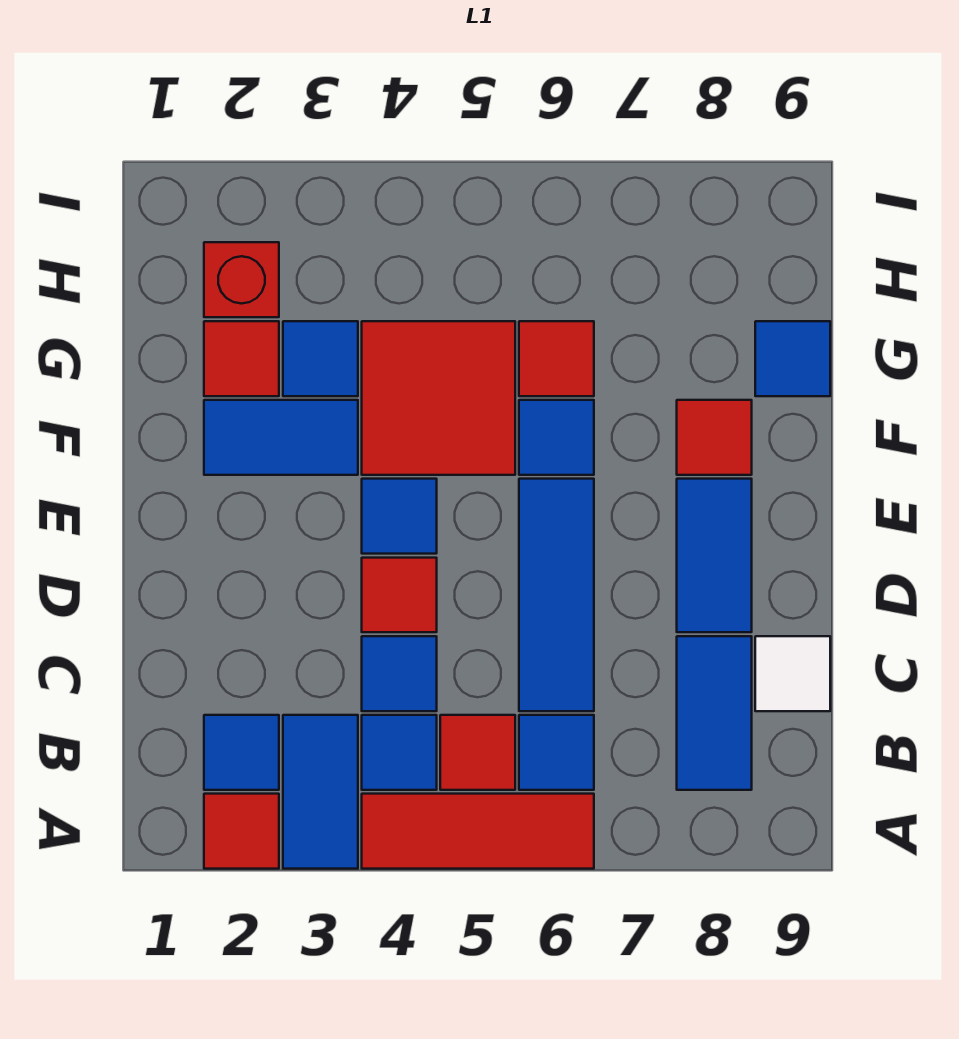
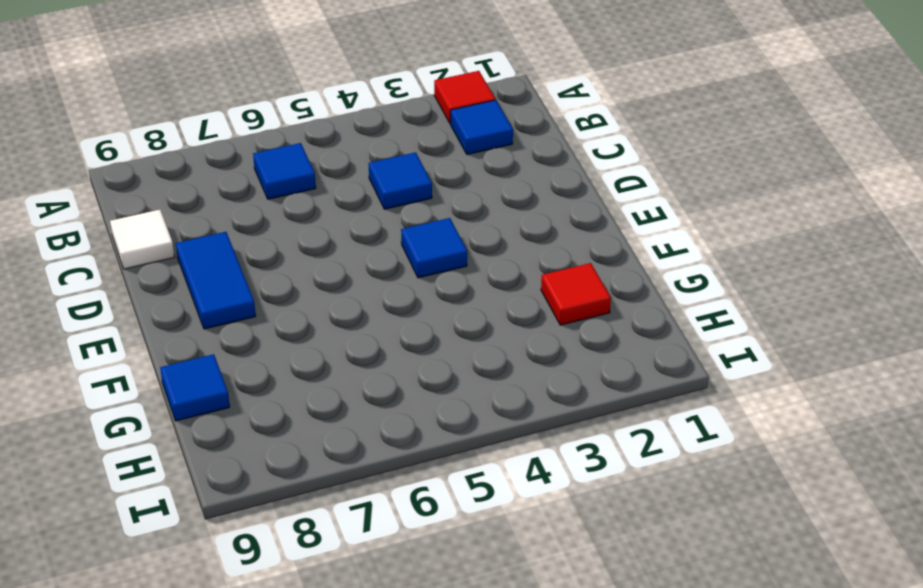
none -> blue 1x2 tile [283,715,358,869]
none -> red 1x3 tile [362,794,594,869]
none -> blue 1x1 tile [362,715,437,790]

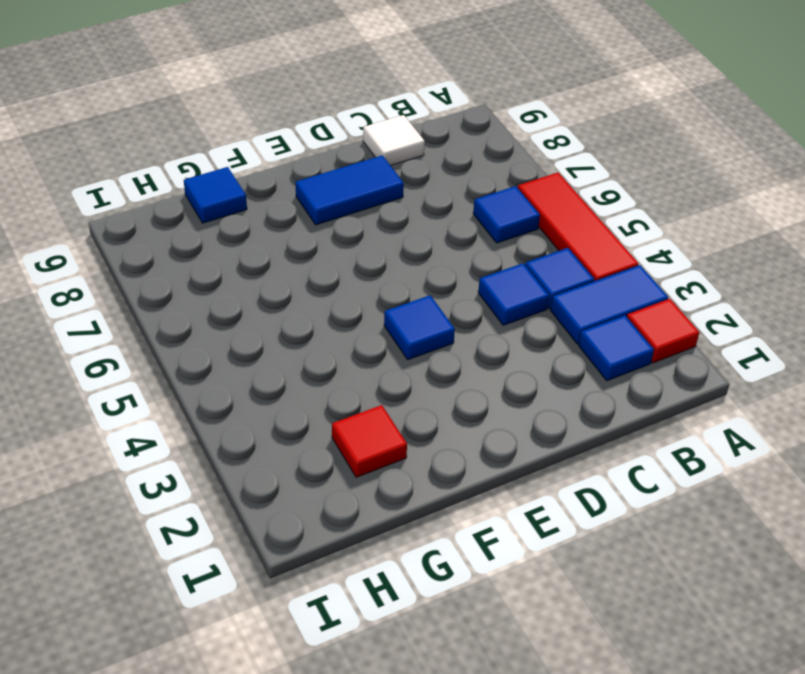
none -> red 1x1 tile [440,715,515,790]
none -> blue 1x2 tile [677,636,752,790]
none -> blue 1x3 tile [519,479,594,711]

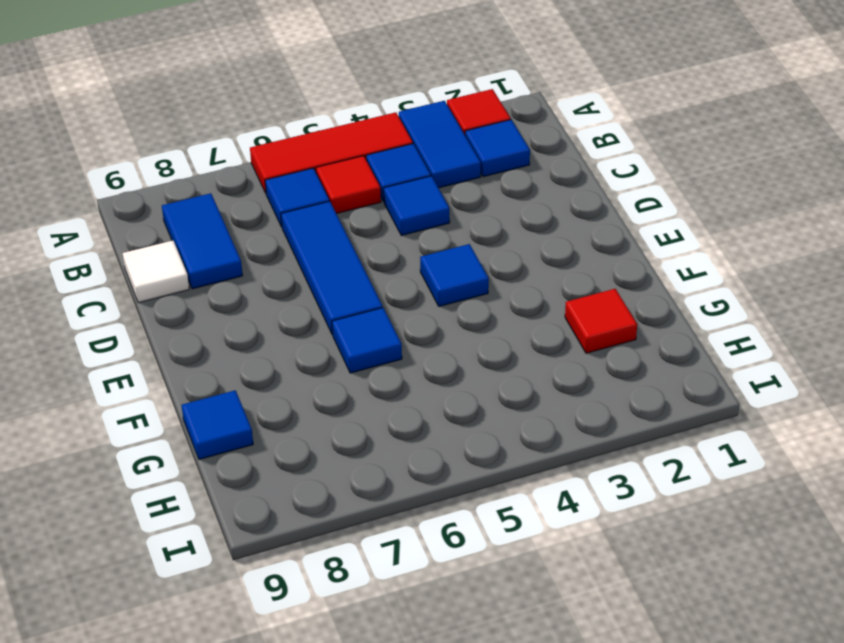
none -> red 1x1 tile [362,558,437,632]
none -> blue 1x2 tile [677,479,752,632]
none -> blue 1x2 tile [204,400,358,475]

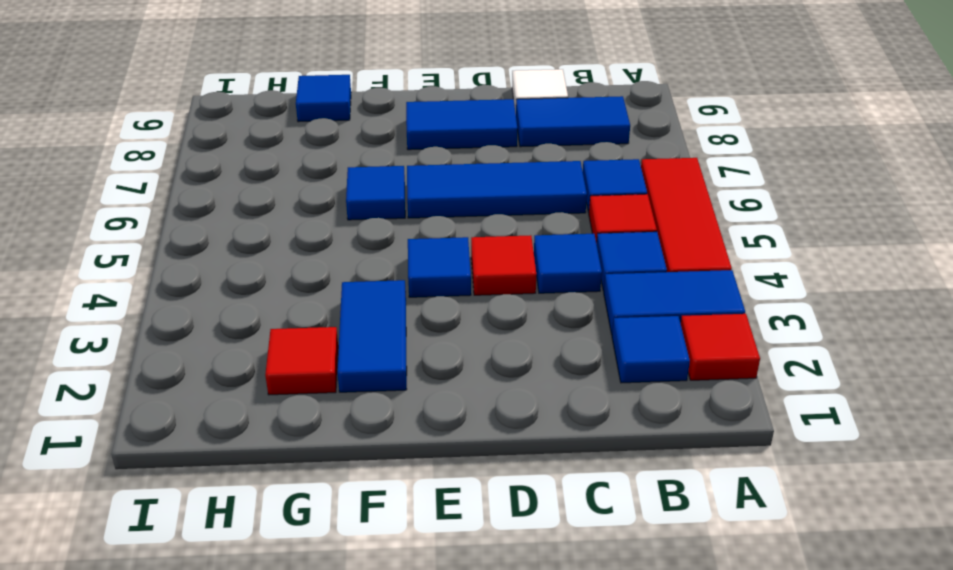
none -> red 2x2 tile [362,321,515,475]
none -> red 1x1 tile [677,400,752,475]
none -> blue 1x1 tile [283,321,358,396]

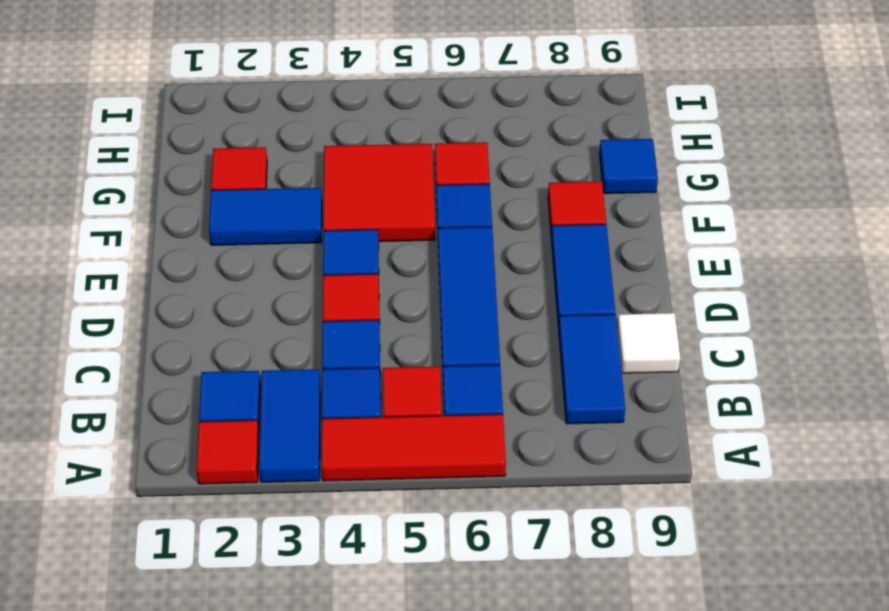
none -> blue 1x1 tile [283,321,358,396]
none -> red 1x1 brick [204,242,279,317]

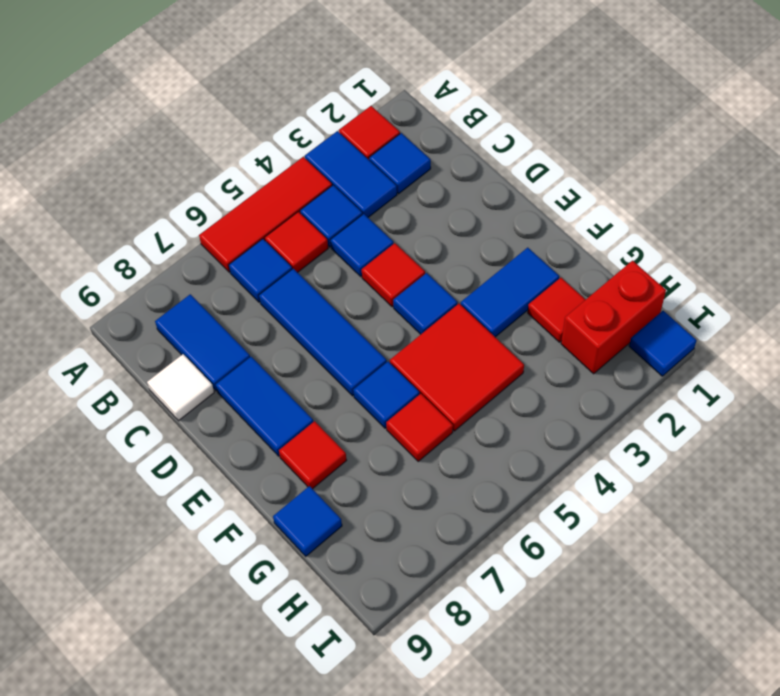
red 1x2 brick [561,261,666,374] -> red 1x1 brick [204,242,279,317]
blue 1x1 tile [629,311,696,376] -> blue 1x1 tile moved to [283,321,358,396]

